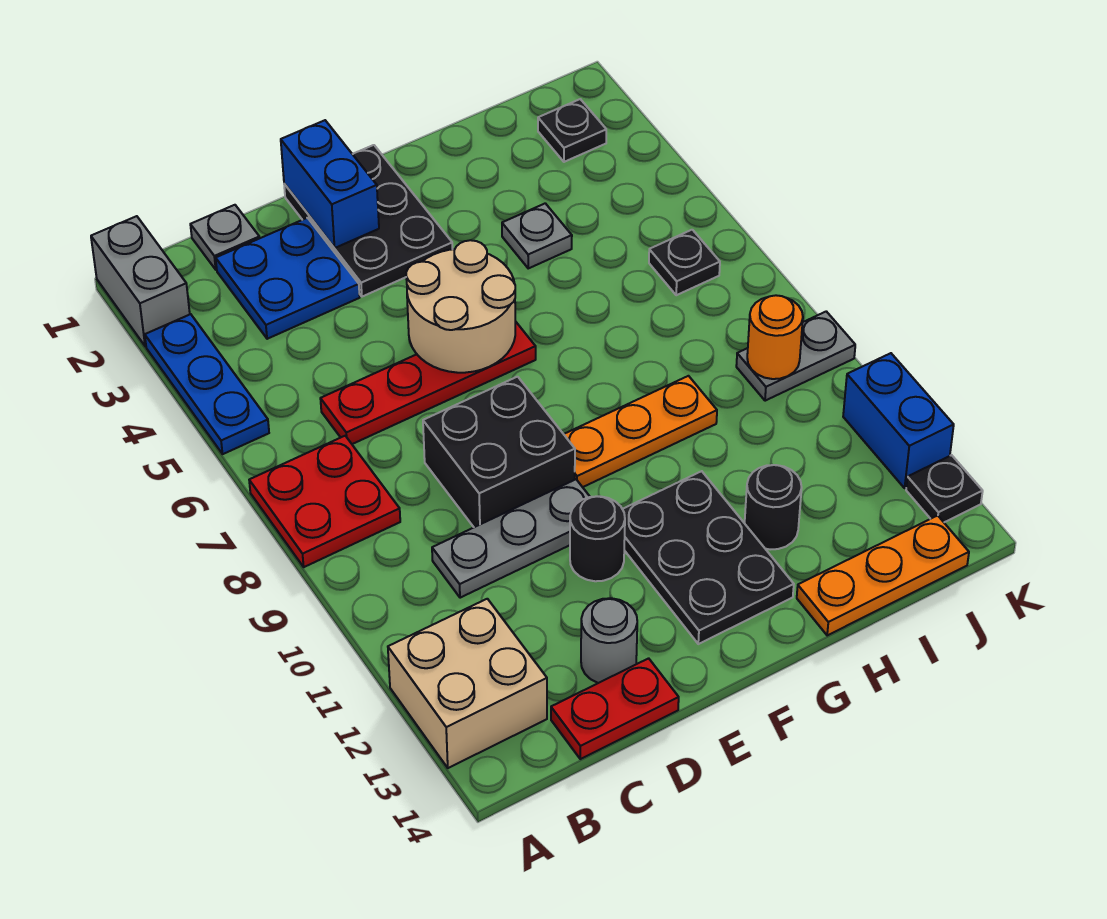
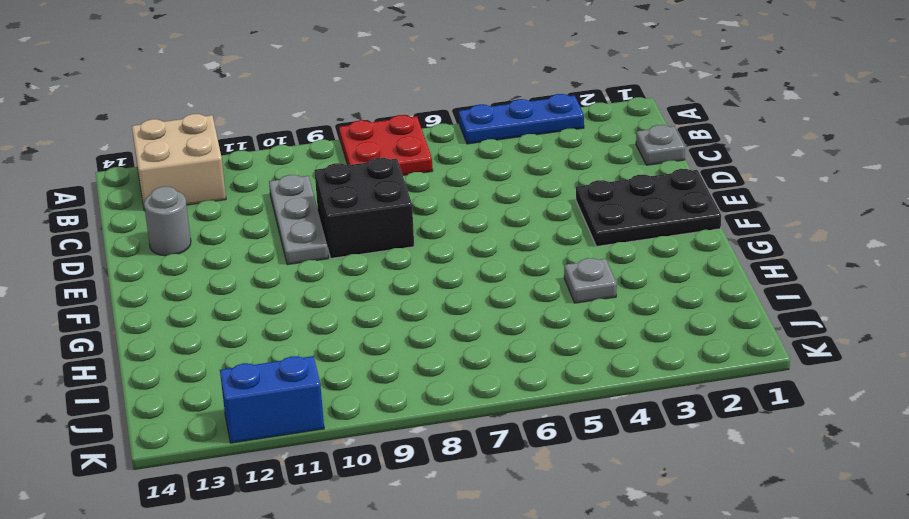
none -> grey 1x2 brick [91,216,190,346]
none -> blue 2x2 plate [216,218,360,339]
none -> red 1x4 plate [320,321,536,444]

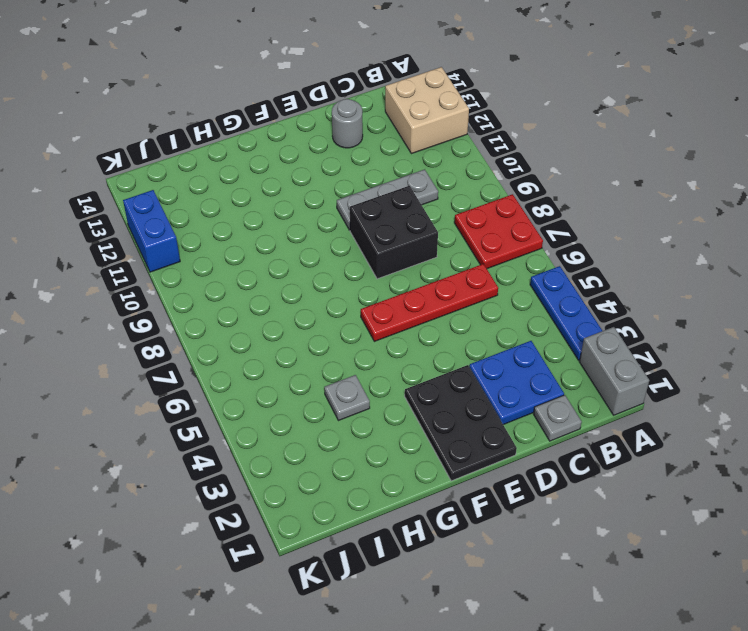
none -> red 1x2 plate [551,658,679,759]
none -> black 1x1 round brick [570,496,625,581]
none -> orange 1x3 plate [564,376,717,487]

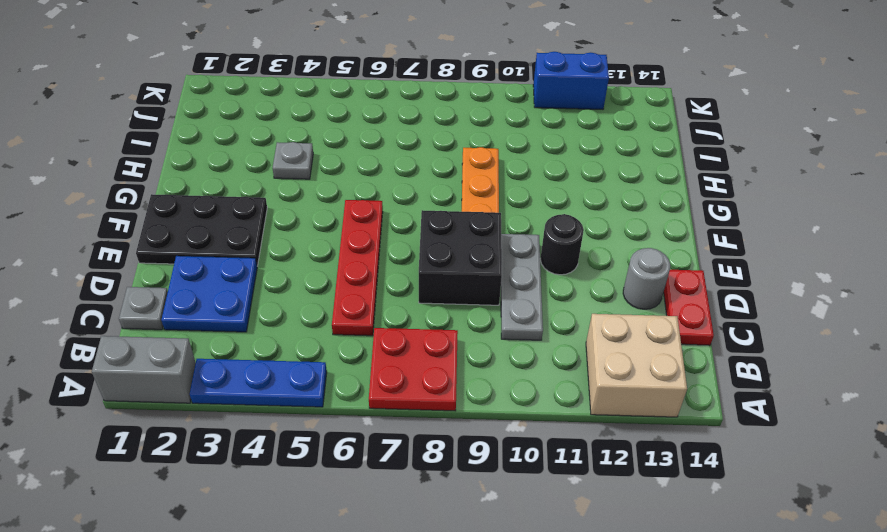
none -> black 2x3 plate [623,471,794,644]
none -> black 1x1 round brick [745,465,802,550]
none -> orange 1x3 plate [797,516,969,635]

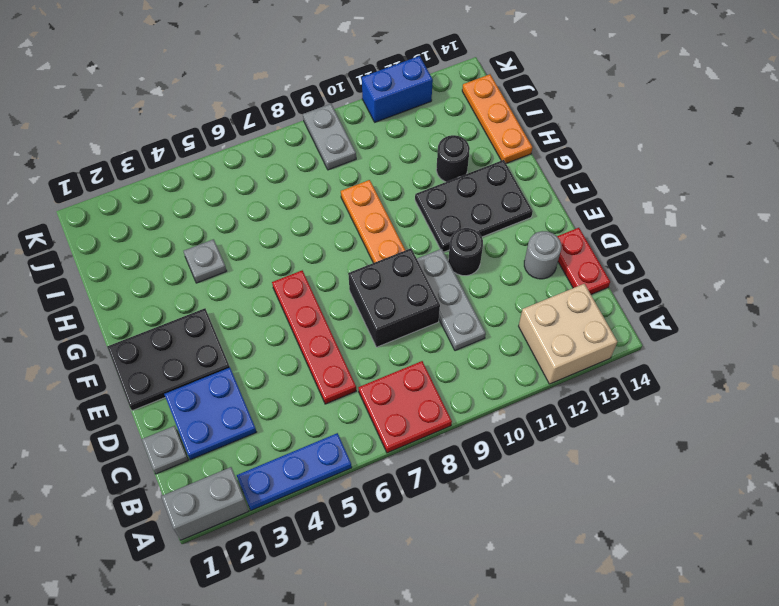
none -> black 1x1 plate [538,99,606,162]
none -> black 1x1 plate [649,230,720,295]
none -> black 1x1 plate [906,455,983,522]

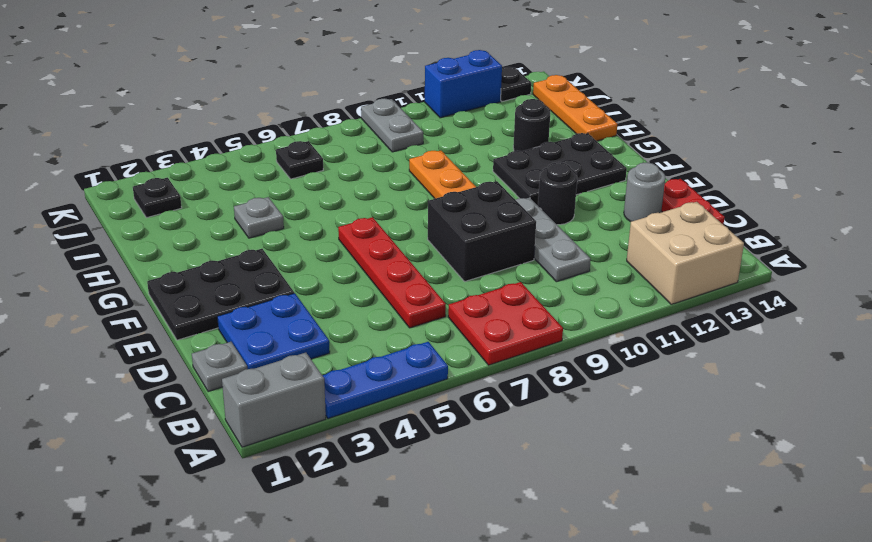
none -> blue 1x2 brick [281,120,379,248]
none -> tan 2x2 round brick [406,240,515,373]
none -> orange 1x1 round brick [747,295,803,379]

